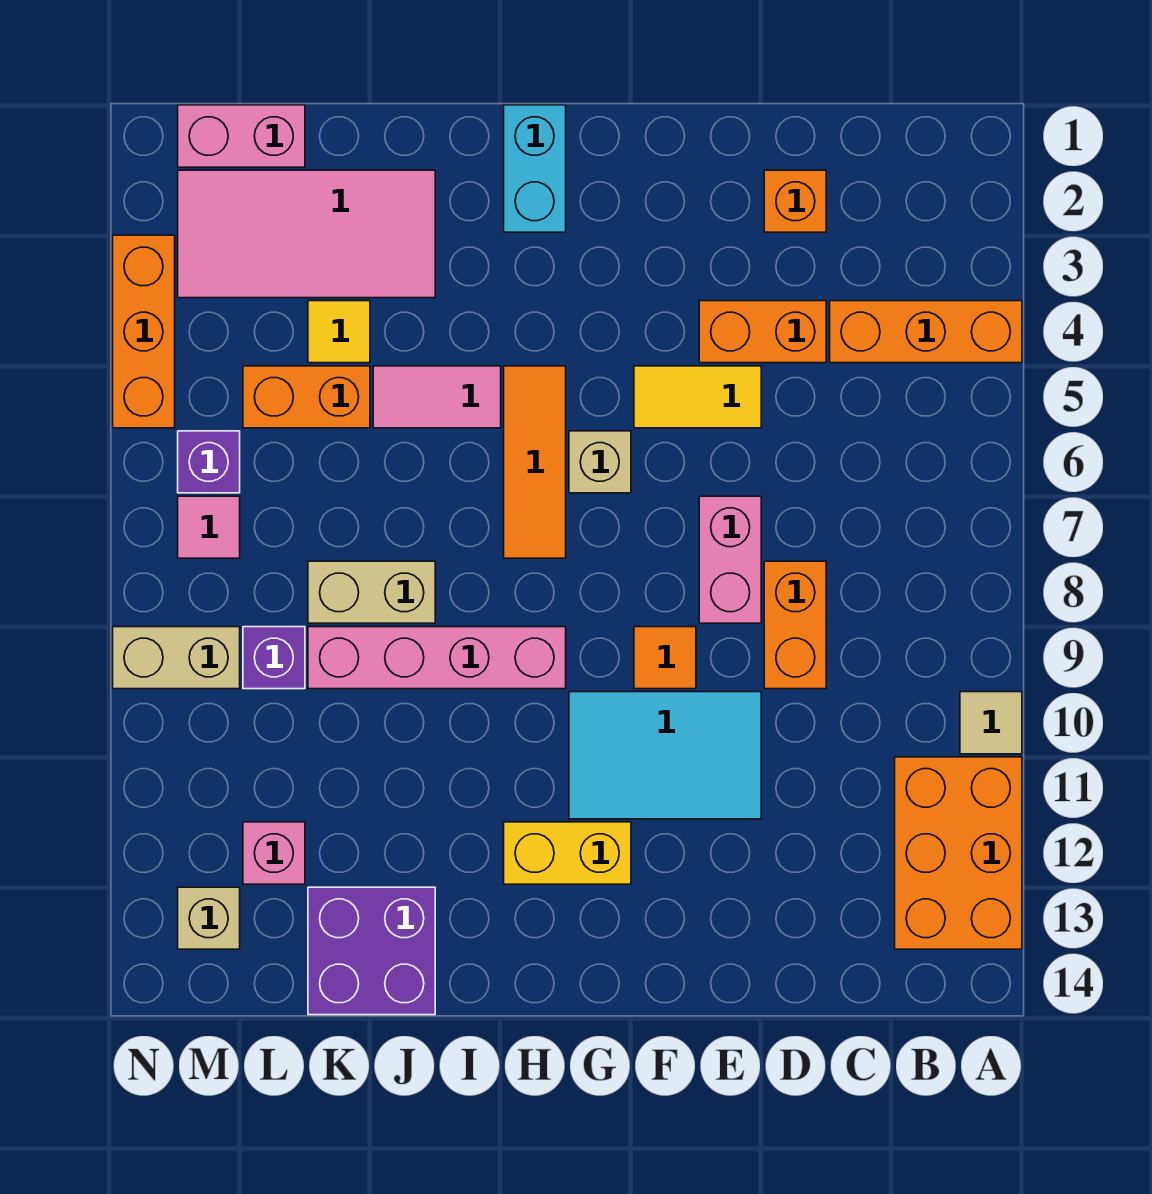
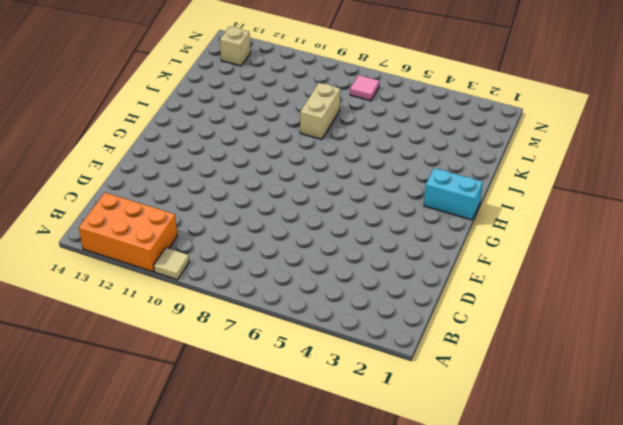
none -> orange 1x3 brick [830,301,1022,363]
none -> orange 1x1 brick [764,170,826,232]
none -> orange 1x2 brick [699,301,826,363]

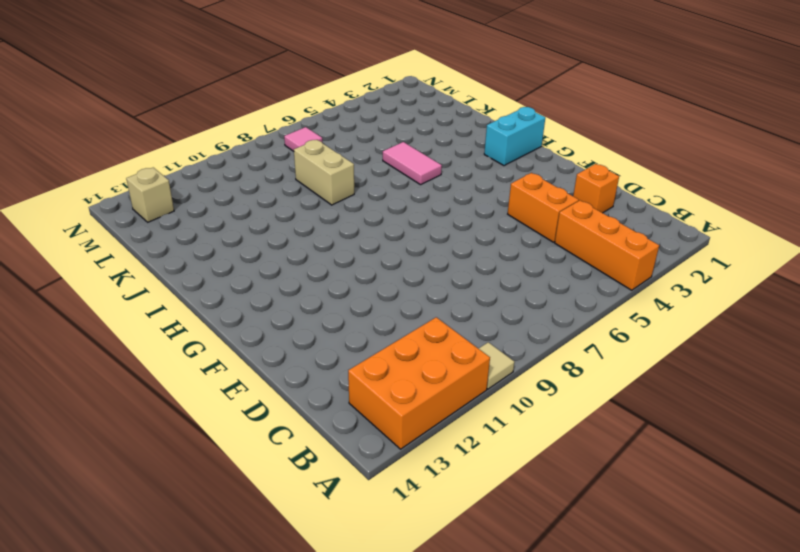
none -> orange 1x2 brick [764,561,826,689]
none -> yellow 1x2 tile [634,366,761,428]
none -> pink 1x2 brick [699,496,761,623]

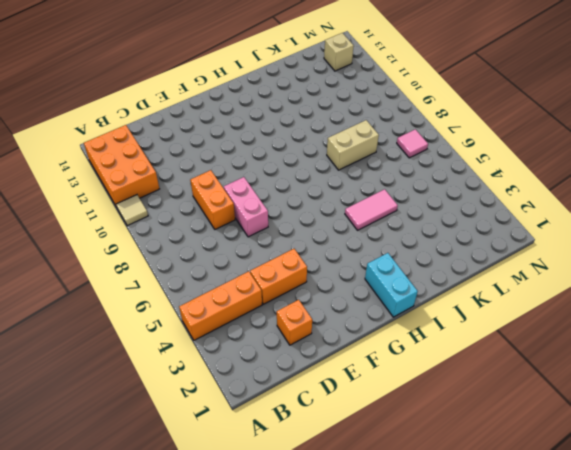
none -> yellow 1x2 tile [634,366,761,428]
none -> cyan 2x3 tile [569,692,761,819]
none -> orange 1x1 tile [634,627,696,689]

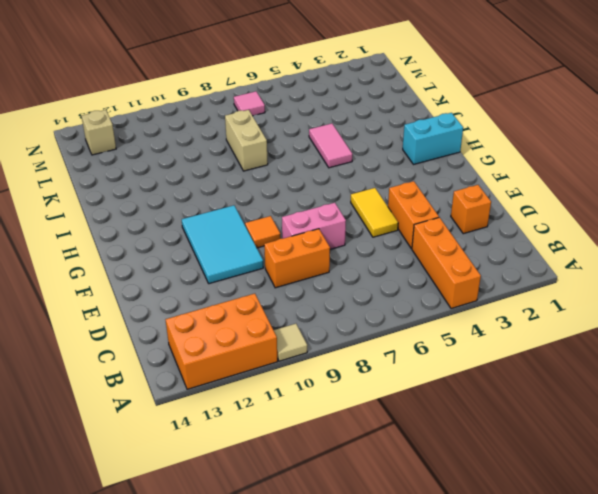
none -> tan 1x1 brick [569,431,631,493]
none -> yellow 1x2 brick [504,822,631,884]
none -> orange 1x3 tile [504,366,566,558]

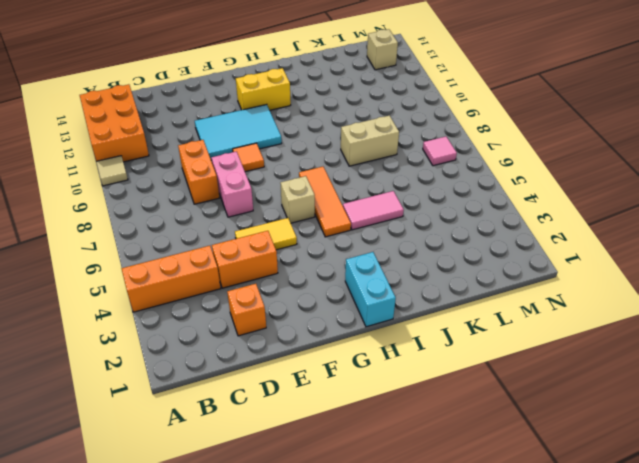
none -> pink 1x4 brick [308,627,566,689]
none -> pink 2x4 tile [178,170,435,298]
none -> purple 2x2 brick [308,887,435,1015]

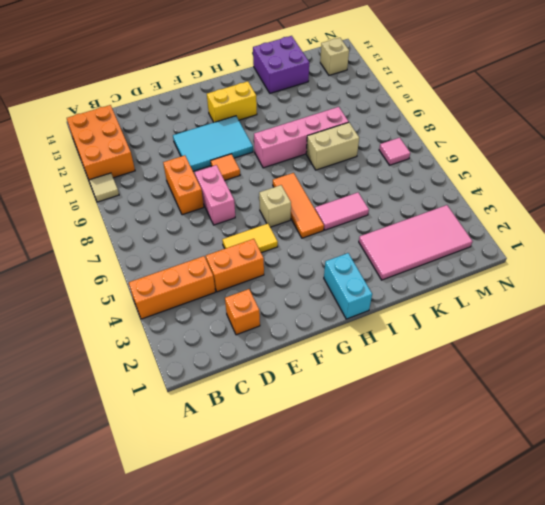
none -> yellow 1x1 tile [308,301,370,363]
none -> orange 1x2 brick [243,366,370,428]
none -> pink 1x2 brick [178,105,305,167]

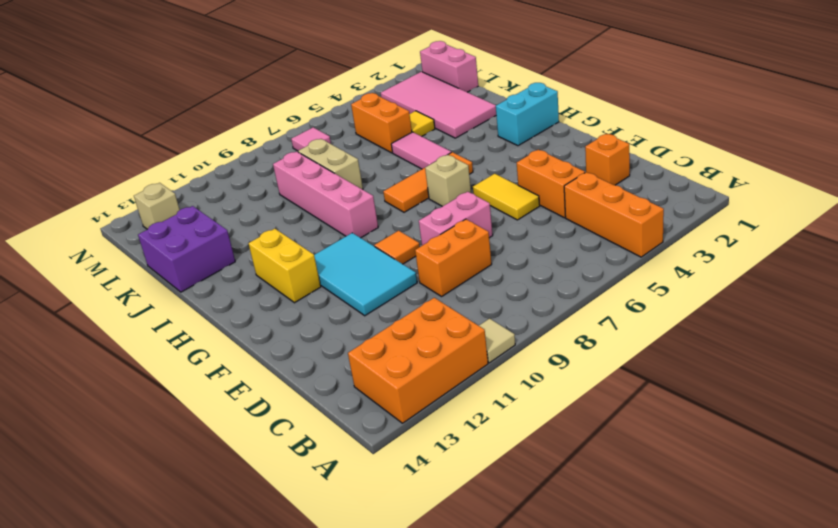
none -> purple 1x1 brick [243,627,305,689]
none -> pink 1x1 brick [243,822,305,884]
none -> purple 1x1 brick [178,431,240,493]

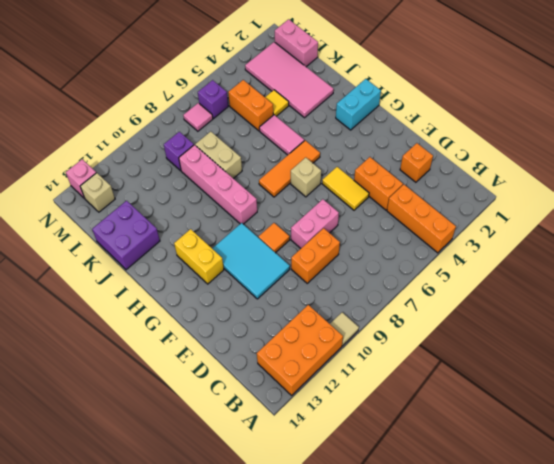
pink 1x1 brick [66,159,96,198] -> pink 1x1 brick moved to [243,822,305,884]
none -> tan 1x2 brick [113,627,240,689]
none -> orange 1x3 brick [113,235,175,428]

